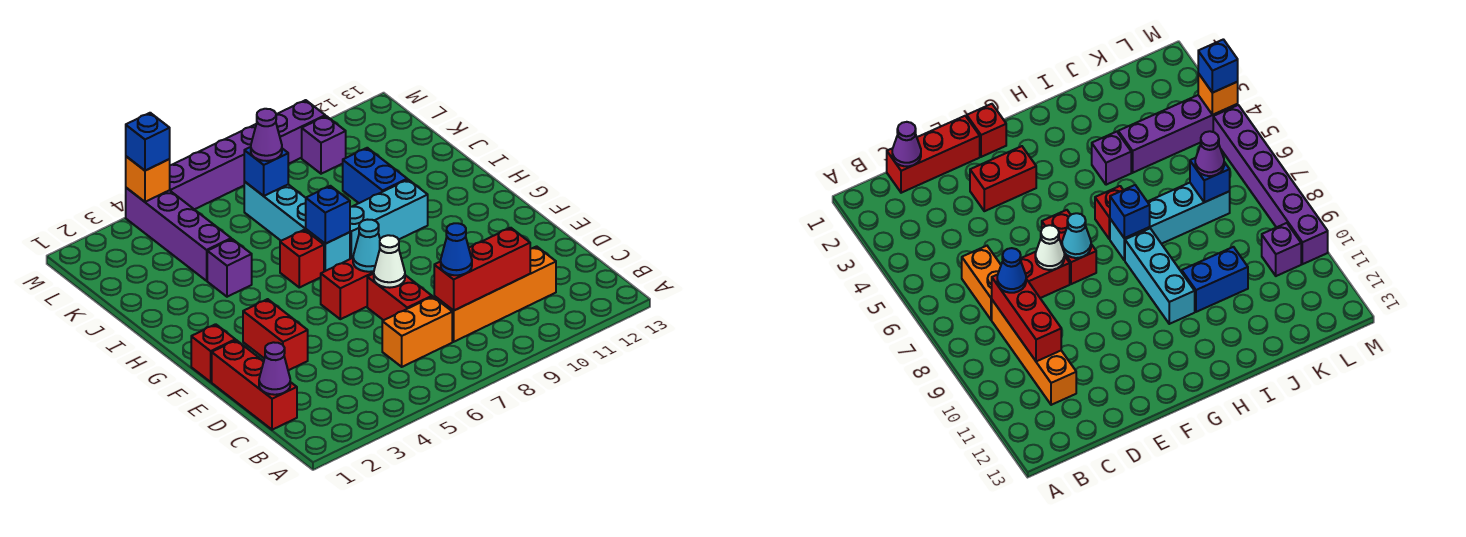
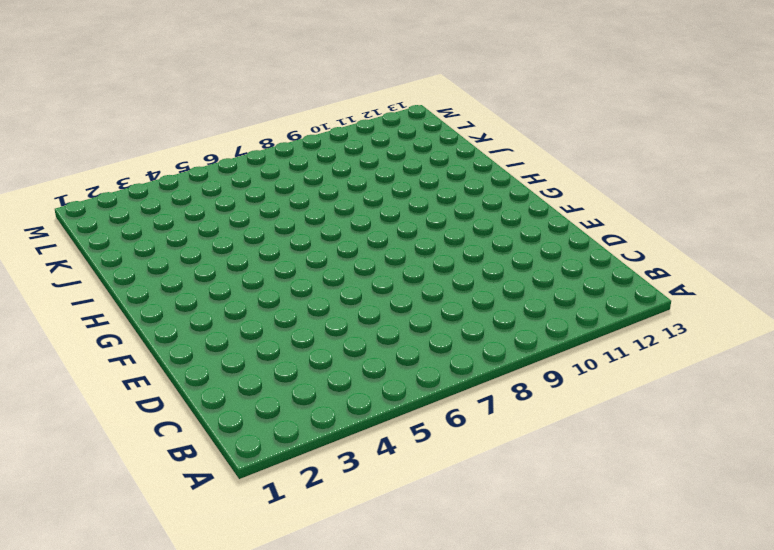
none -> red 1x3 brick [212,340,297,430]
none -> orange 1x2 brick [382,297,452,367]
none -> orange 1x4 brick [434,246,556,342]

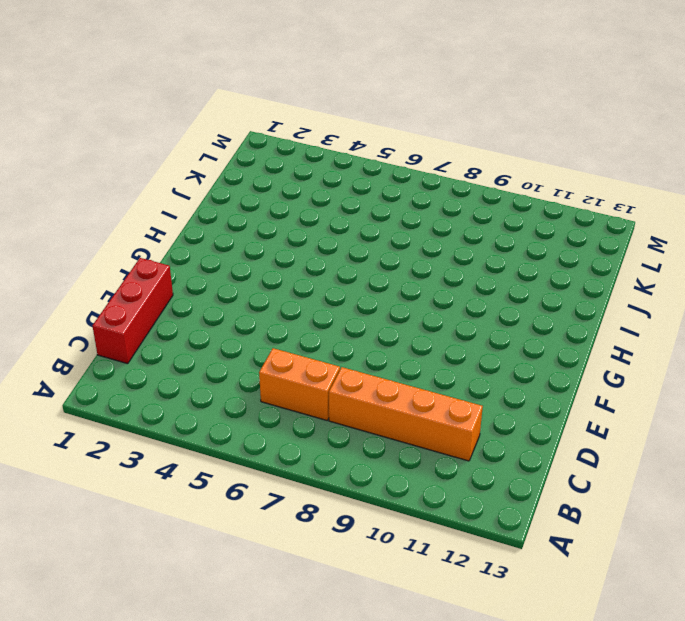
none -> red 1x2 brick [367,274,432,320]
none -> red 1x2 brick [243,299,308,370]
none -> red 1x1 brick [191,324,235,382]

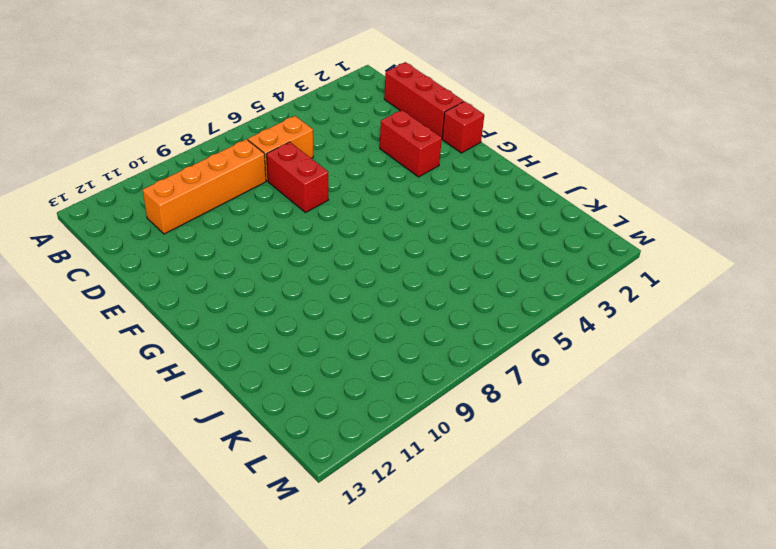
none -> red 1x2 brick [321,258,374,319]
none -> red 1x1 brick [280,230,324,287]
none -> cyan 1x4 brick [244,182,350,272]

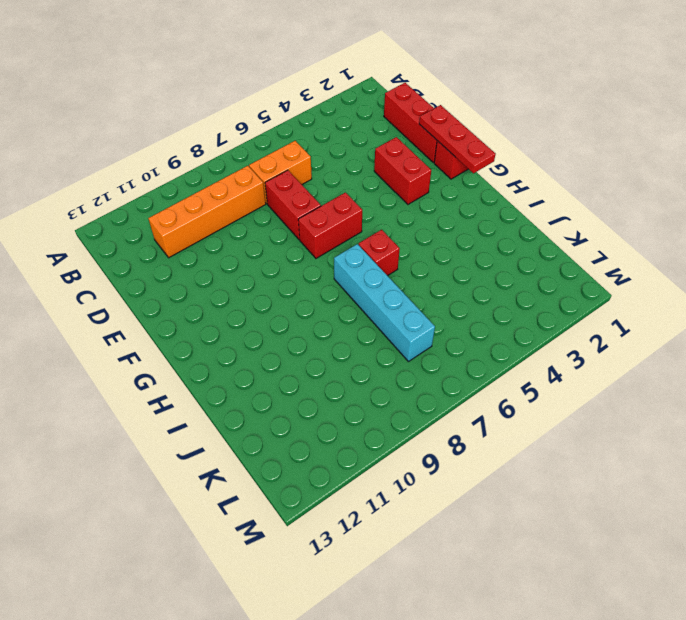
red 1x3 plate [419,105,496,173] -> none
none -> cyan 1x3 brick [350,180,428,259]
none -> purple 1x1 brick [207,239,252,297]
none -> blue 1x2 brick [343,148,407,203]

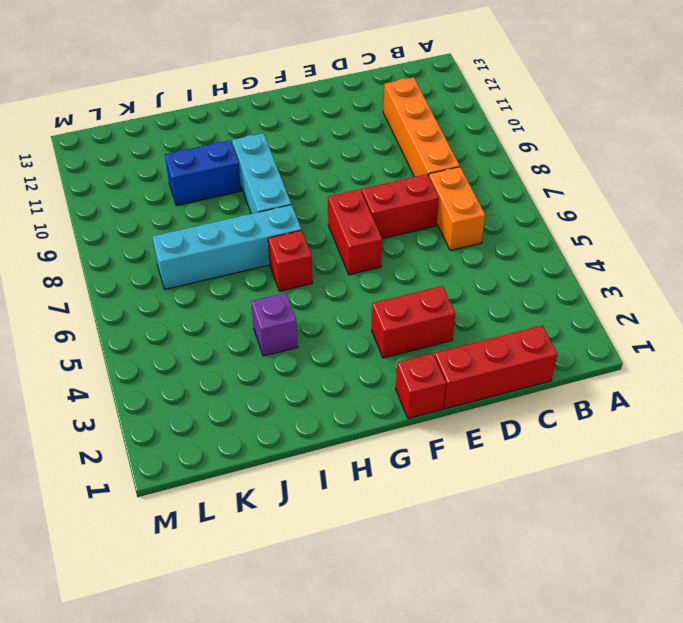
none -> purple 1x4 brick [126,188,231,281]
none -> purple 1x1 brick [302,116,346,174]
none -> purple 1x6 brick [170,100,325,209]

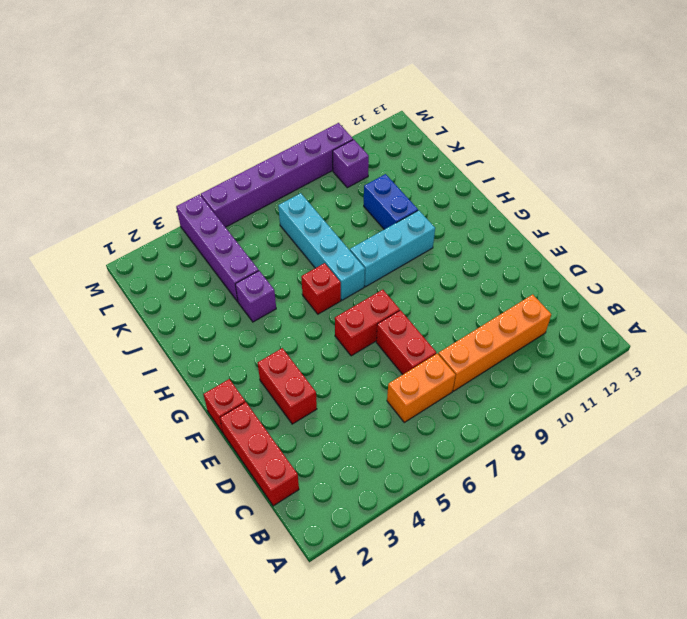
none -> purple 1x1 cone [259,342,290,395]
none -> red 1x3 brick [434,228,530,311]
none -> white 1x1 cone [374,235,405,288]

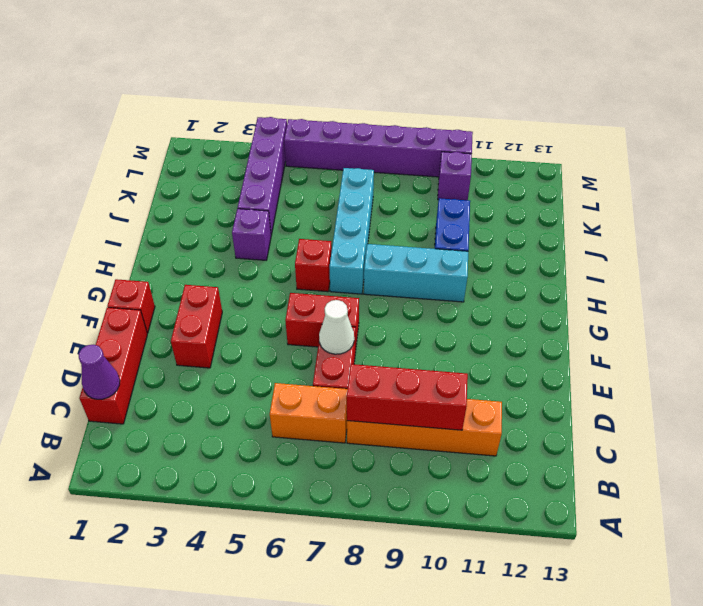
none -> cyan 1x1 cone [353,220,380,272]
none -> blue 1x1 brick [306,186,350,244]
none -> blue 1x1 brick [244,147,288,196]

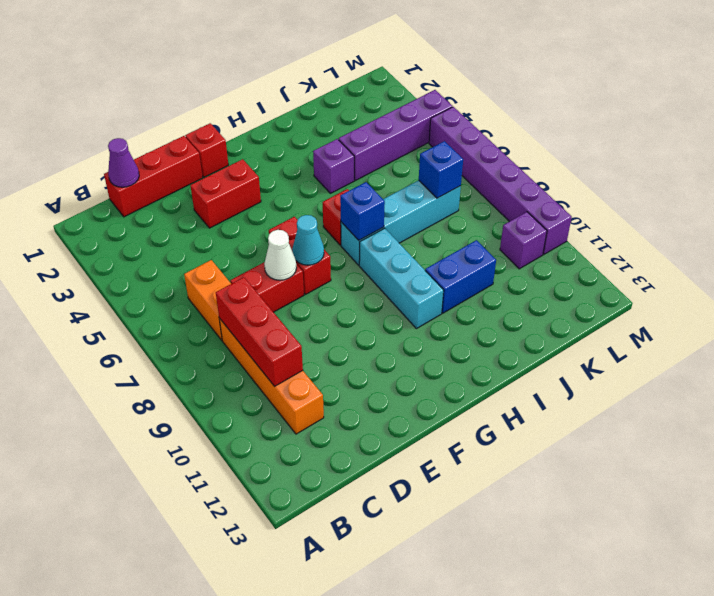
none -> orange 1x1 brick [126,156,170,202]
none -> blue 1x1 cone [441,223,472,275]
none -> purple 1x1 cone [251,109,282,161]

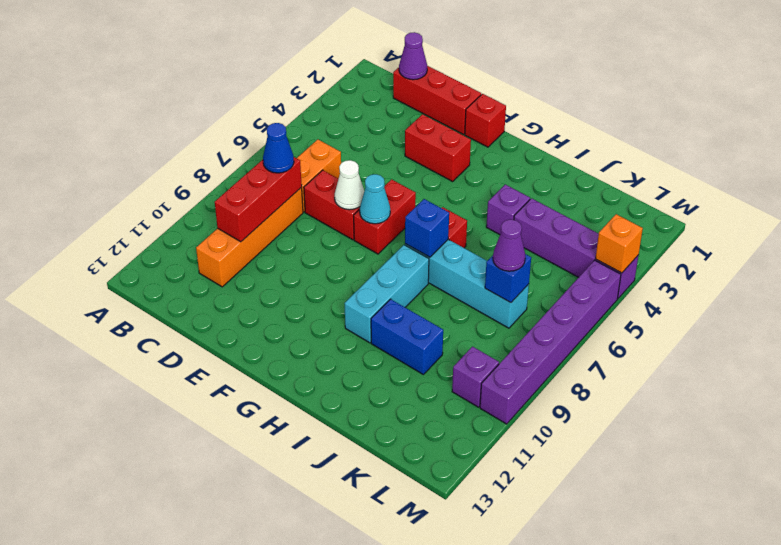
none -> blue 1x1 brick [126,113,170,171]

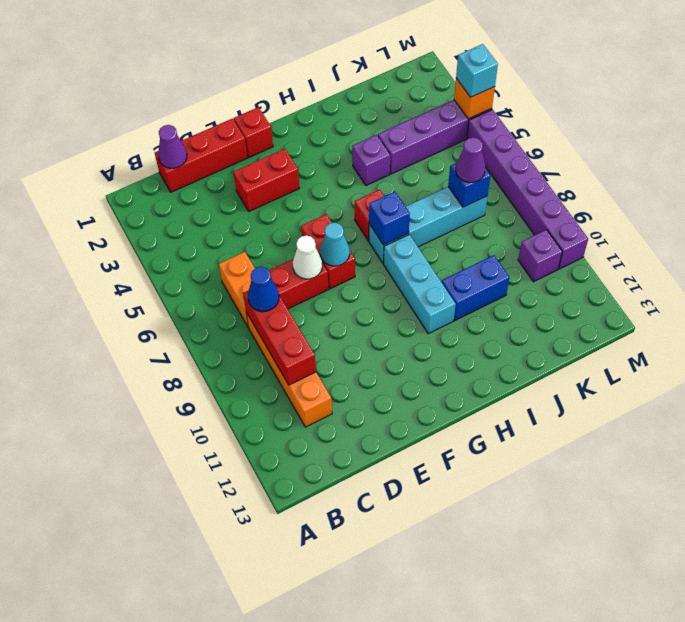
cyan 1x1 brick [456,44,498,97] -> blue 1x1 brick [126,113,170,171]

